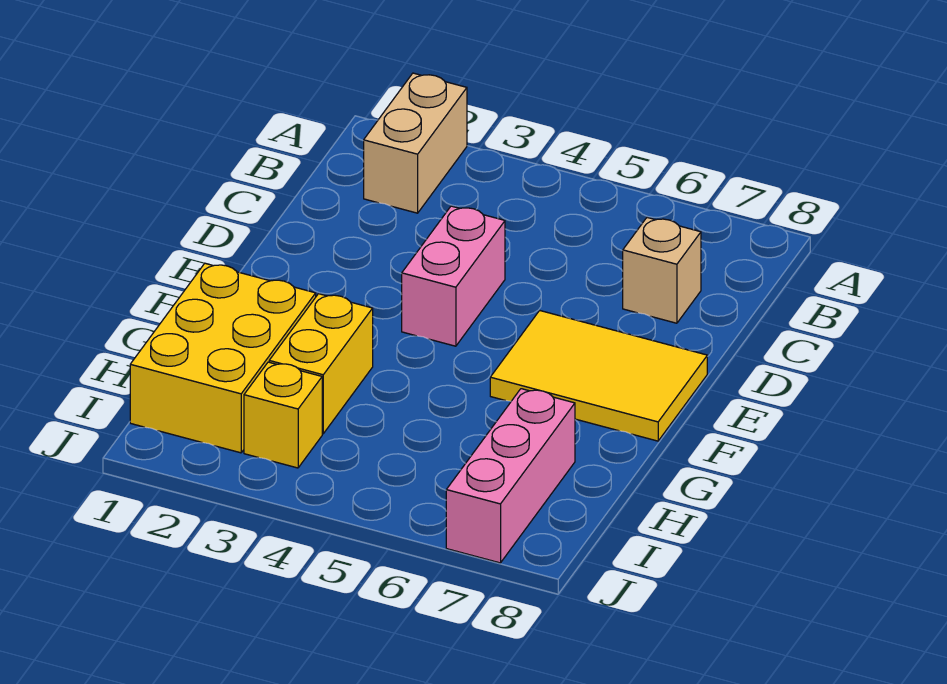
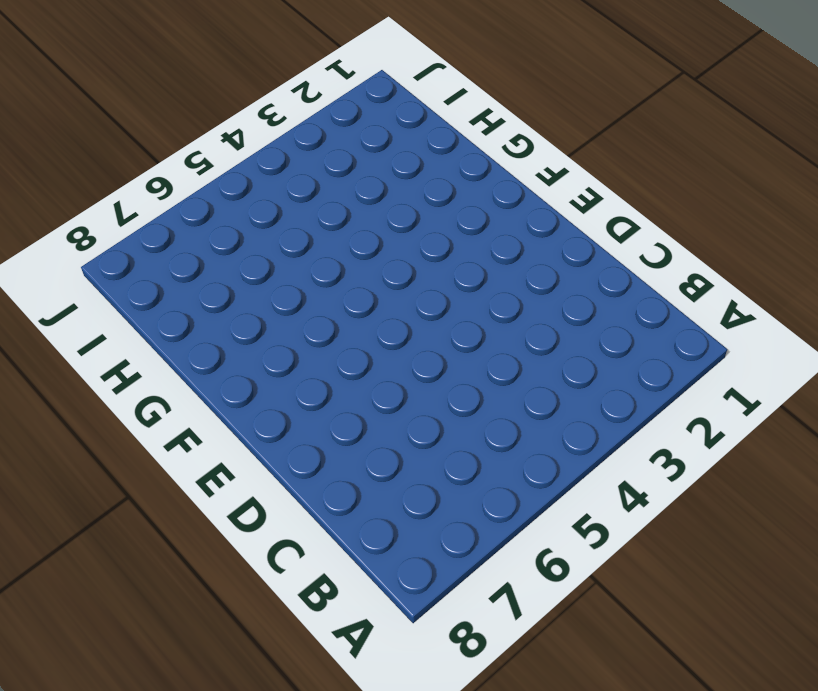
none -> tan 1x2 brick [364,73,467,213]
none -> tan 1x1 brick [623,218,701,323]

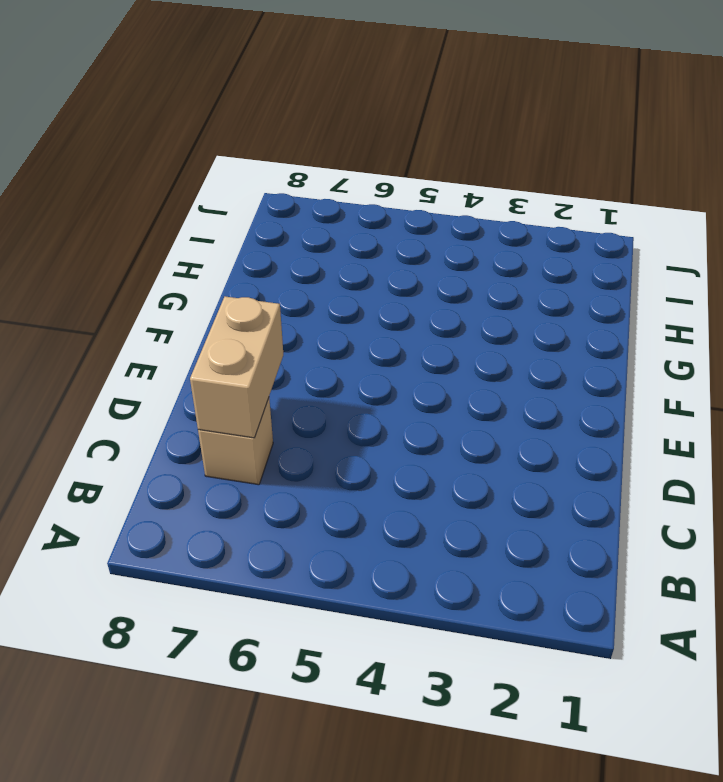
tan 1x2 brick [190,296,283,438] -> tan 1x2 brick moved to [364,73,467,213]
none -> pink 1x2 brick [402,206,505,346]
none -> yellow 2x3 tile [490,311,707,441]

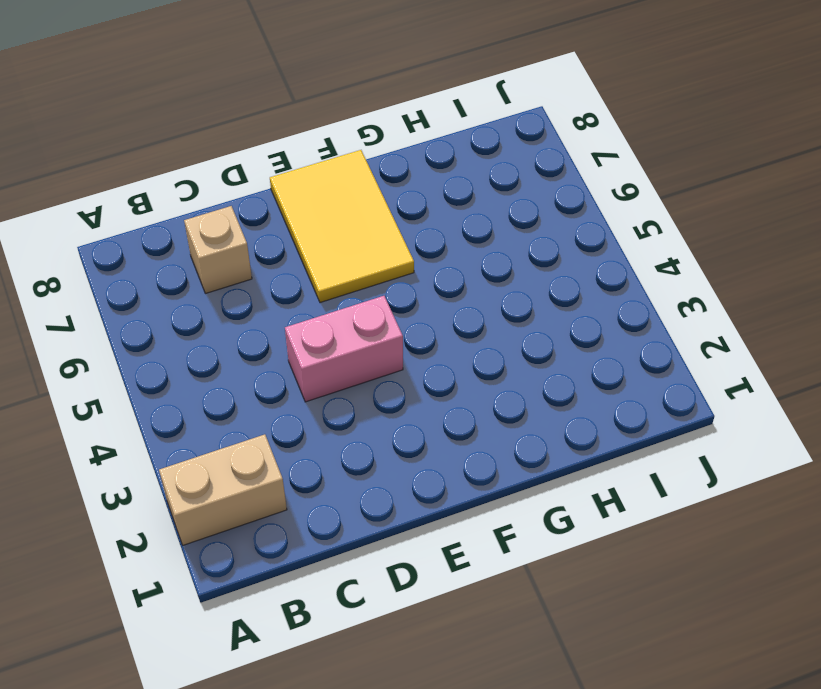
none -> yellow 2x3 brick [130,263,316,453]
none -> yellow 1x2 brick [269,294,373,434]

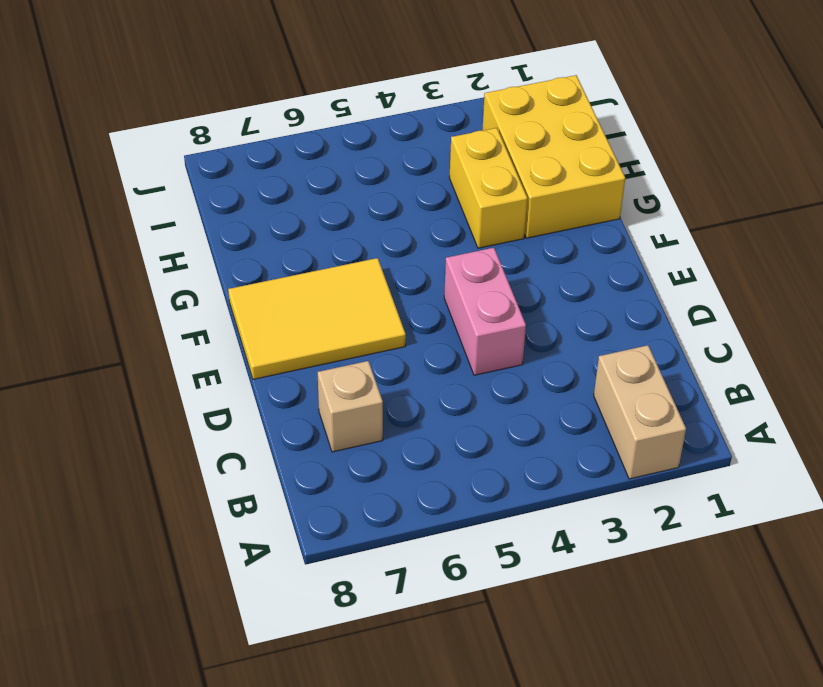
none -> pink 1x3 brick [446,389,575,563]
none -> yellow 1x1 brick [244,362,322,468]

